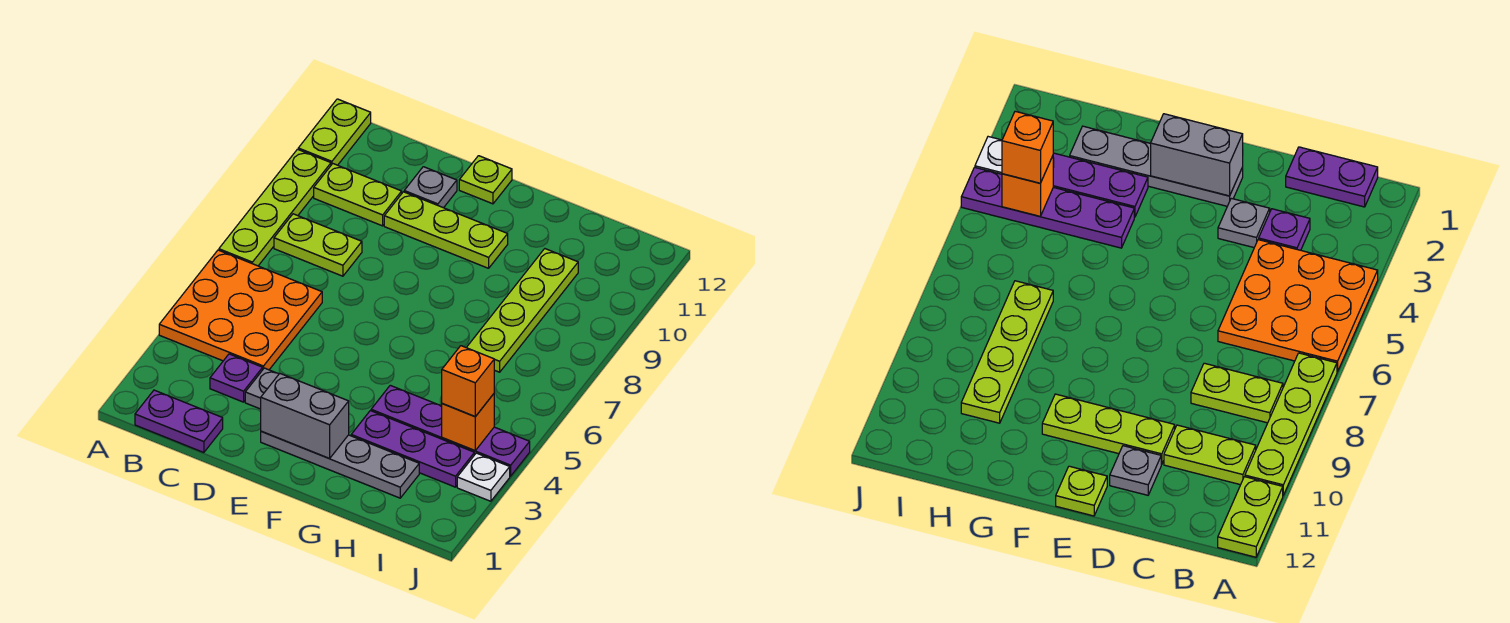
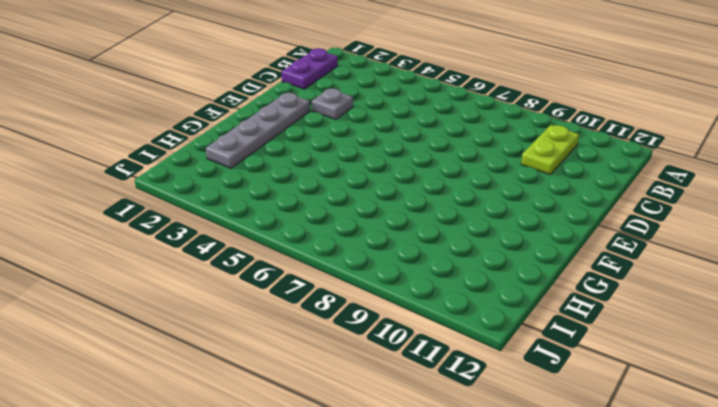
none -> orange 3x3 plate [159,250,322,370]
none -> lime 1x4 plate [219,149,331,266]
none -> lime 1x2 plate [298,99,371,165]

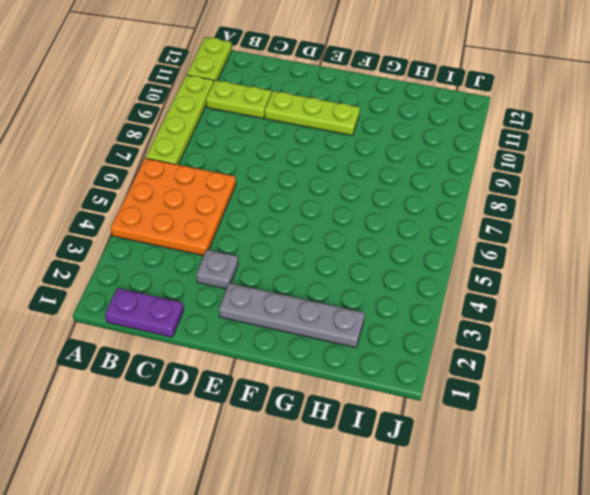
none -> lime 1x2 plate [274,214,362,276]
none -> purple 1x1 plate [210,354,263,402]
none -> grey 1x1 plate [404,167,457,208]

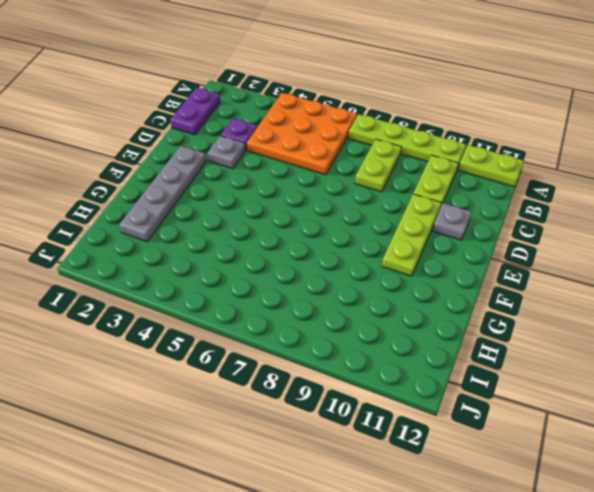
none -> lime 1x1 plate [459,156,512,204]
none -> purple 1x3 plate [351,411,474,487]
none -> purple 1x4 plate [371,385,530,476]

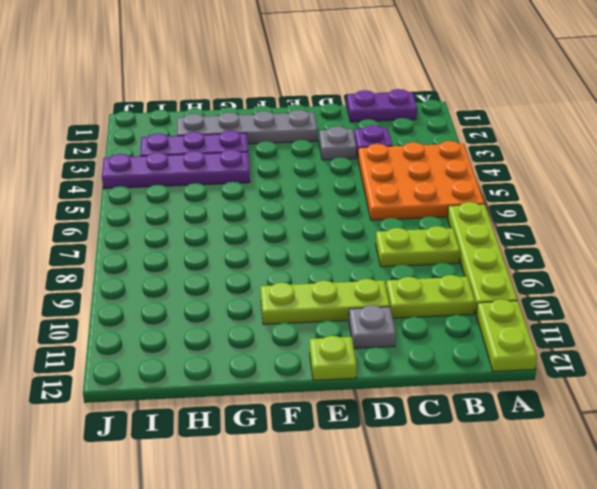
none -> lime 1x4 plate [466,249,578,372]
none -> white 1x1 plate [457,453,510,501]
none -> grey 1x2 brick [261,374,349,459]

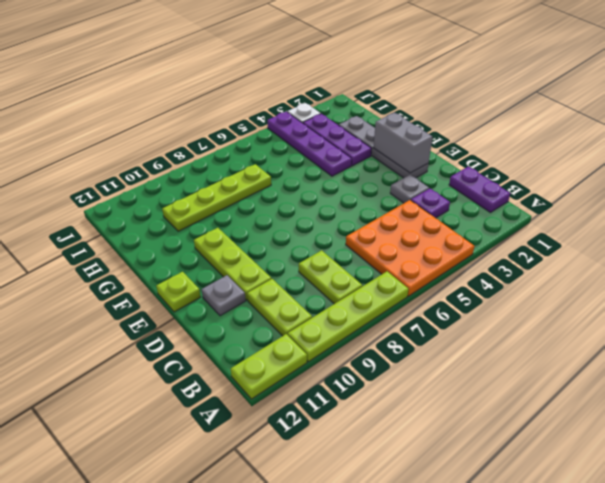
none -> orange 1x1 brick [442,394,494,451]
none -> orange 1x1 brick [442,346,494,416]

